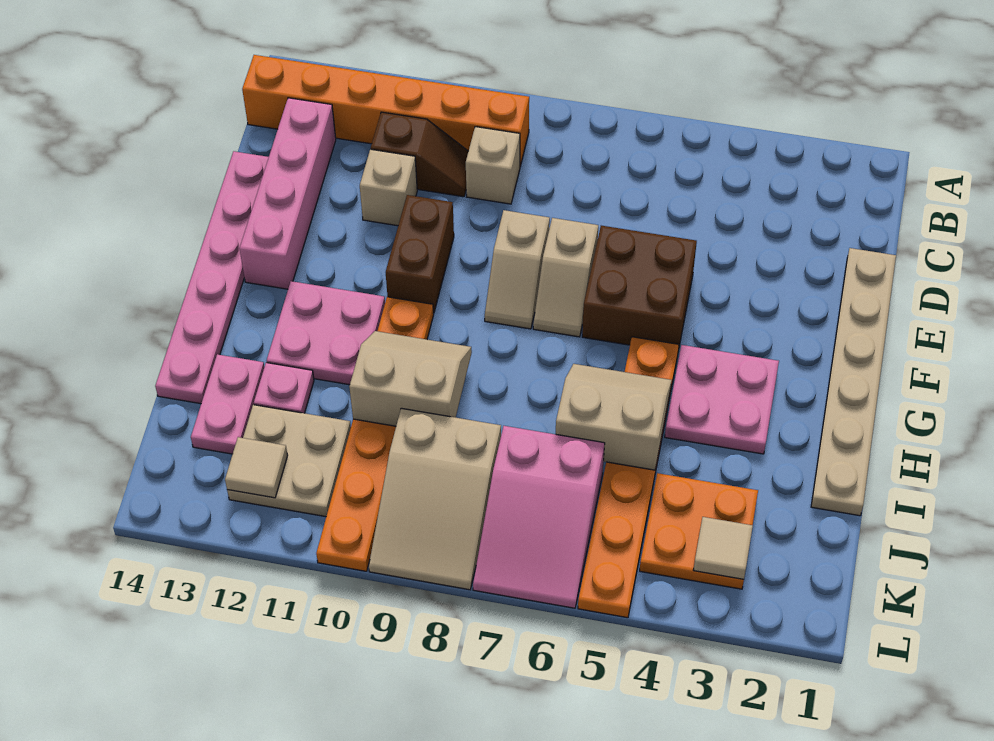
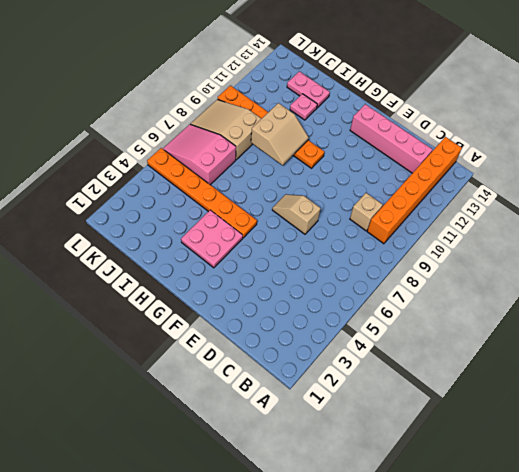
none -> brown 1x2 slope [371,112,468,197]
none -> tan 1x6 plate [811,248,896,516]
none -> tan 1x1 brick [360,149,417,226]

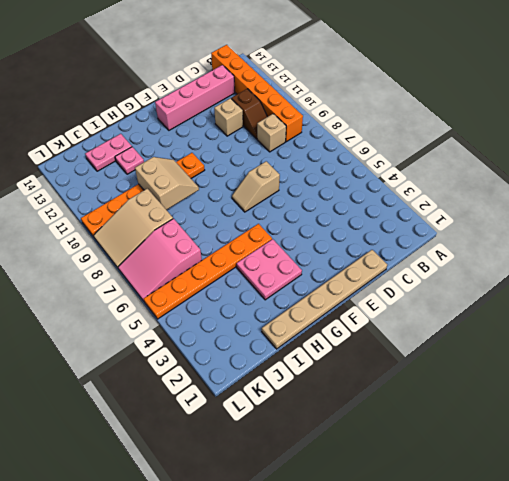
none -> pink 1x6 plate [155,151,269,404]
none -> brown 2x2 brick [582,226,697,351]
none -> tan 1x2 slope [485,210,550,329]

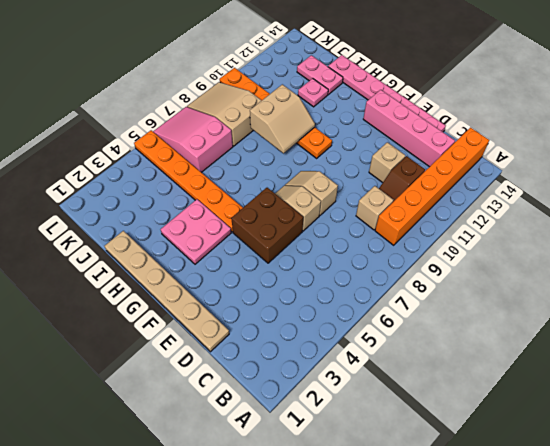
none -> brown 1x2 brick [386,195,454,313]
none -> pink 2x2 plate [267,281,385,385]
none -> orange 2x2 plate [640,473,758,589]

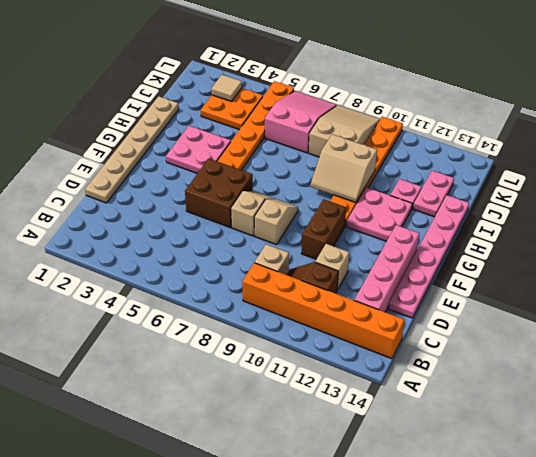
none -> tan 2x2 plate [227,405,351,517]
none -> tan 2x2 slope [556,364,672,470]
none -> tan 1x1 tile [225,437,288,498]

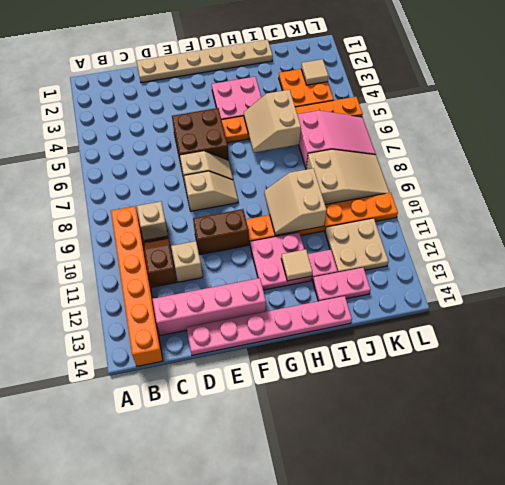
tan 1x1 tile [281,250,313,281] -> tan 1x1 tile moved to [225,437,288,498]

